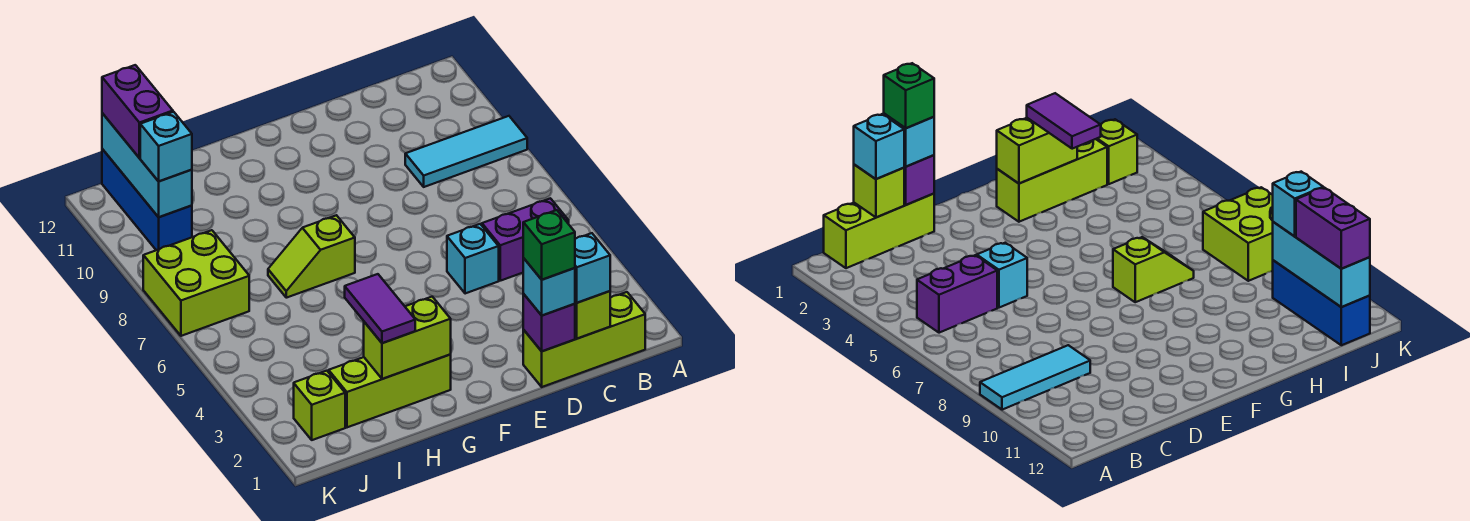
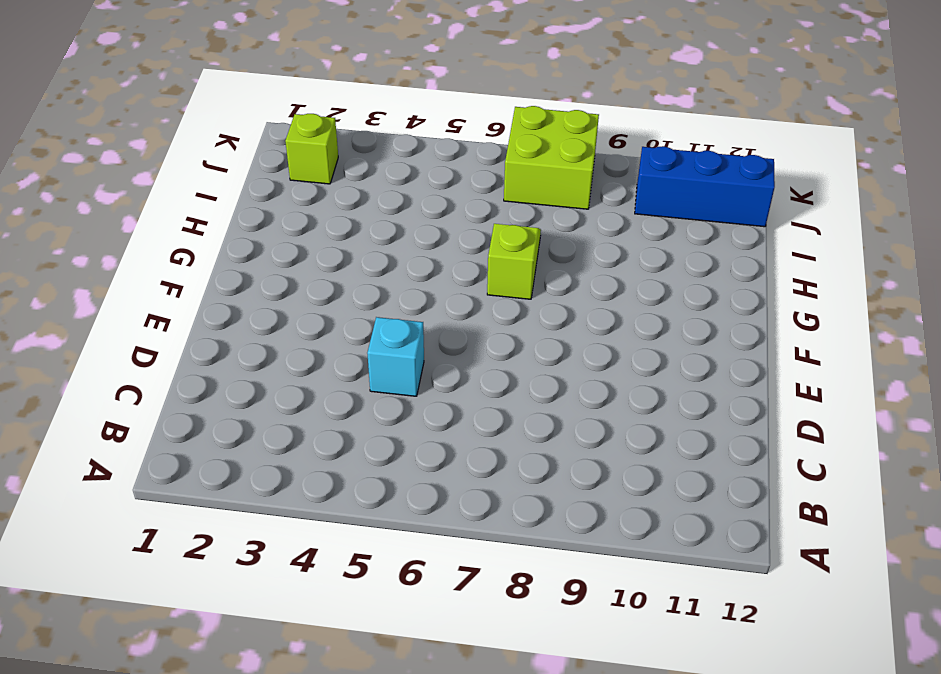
none -> cyan 1x3 tile [405,116,527,187]
none -> lime 1x3 brick [523,292,645,387]
none -> purple 1x2 brick [482,198,569,281]

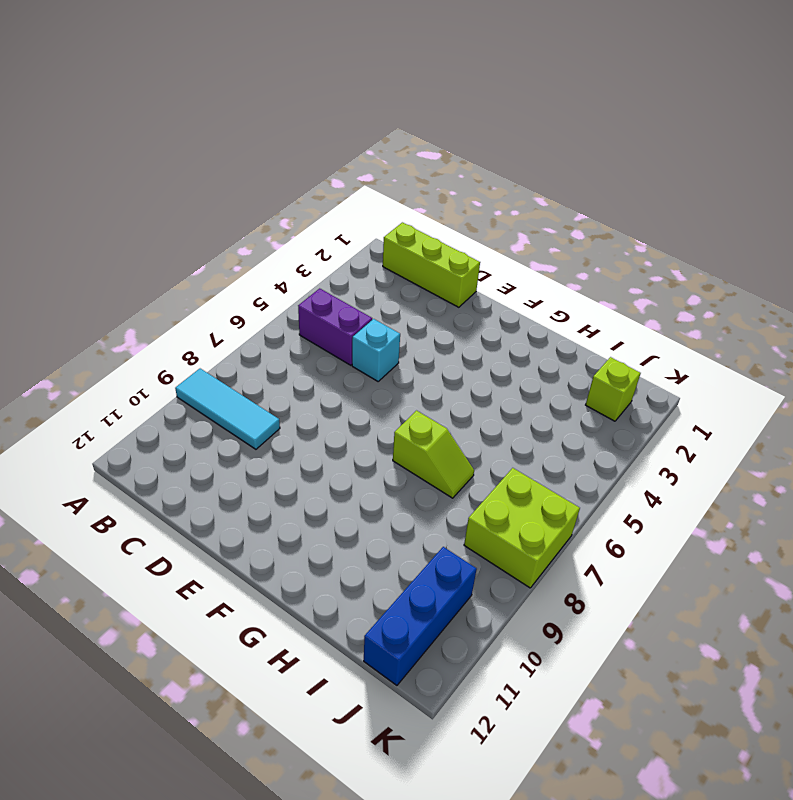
none -> lime 1x3 brick [329,355,451,427]
none -> lime 1x1 brick [575,291,610,339]
none -> purple 1x1 brick [523,294,575,351]

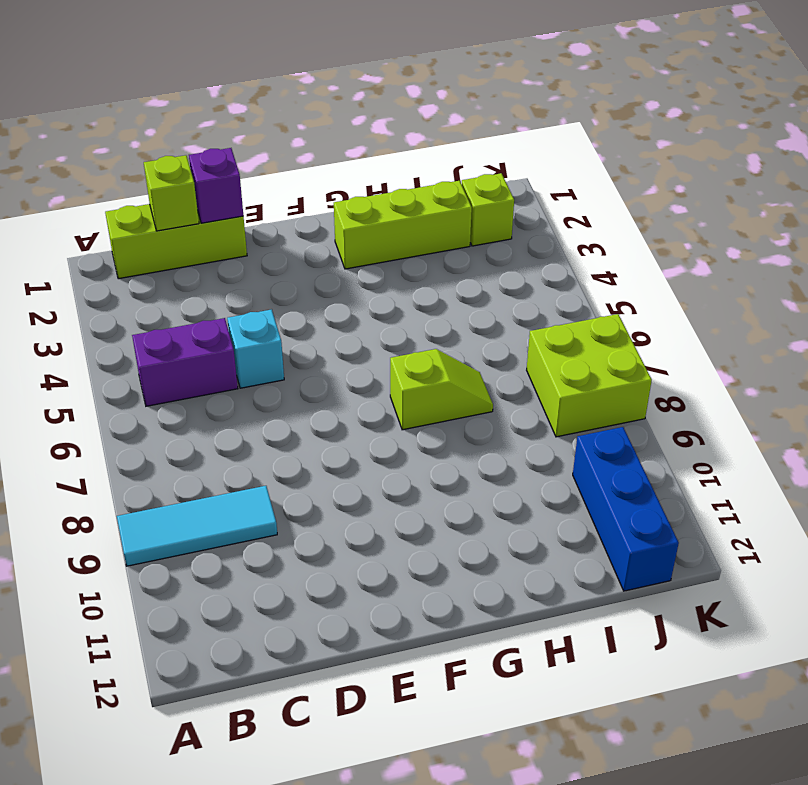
none -> lime 1x2 brick [364,297,451,379]
none -> cyan 1x3 brick [102,113,192,217]
none -> cyan 1x1 brick [575,233,610,303]

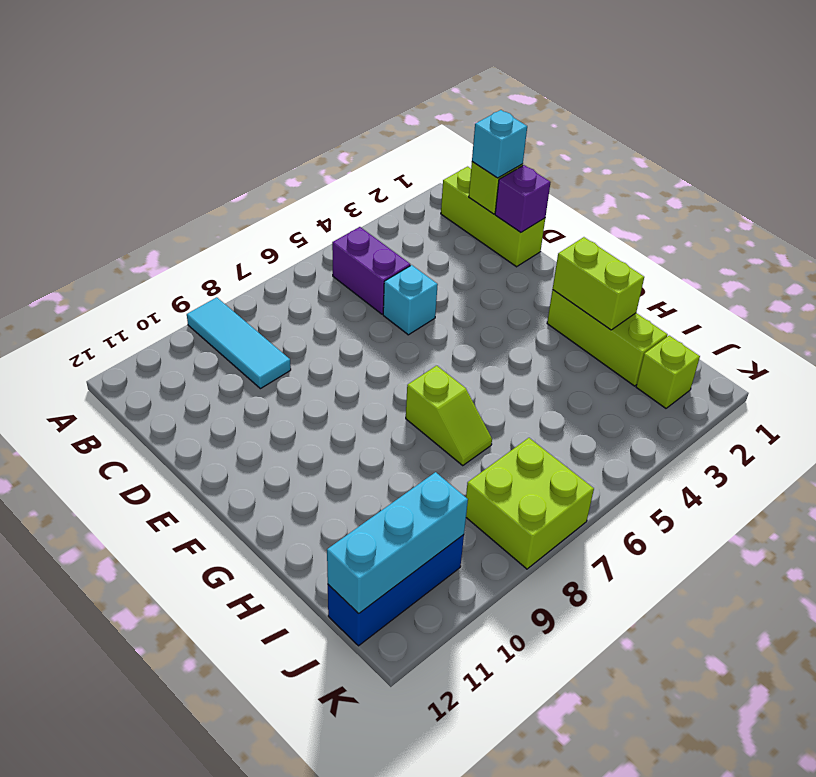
none -> cyan 1x1 brick [523,258,575,315]
none -> purple 1x2 tile [345,274,415,343]
none -> cyan 1x1 brick [140,112,192,181]

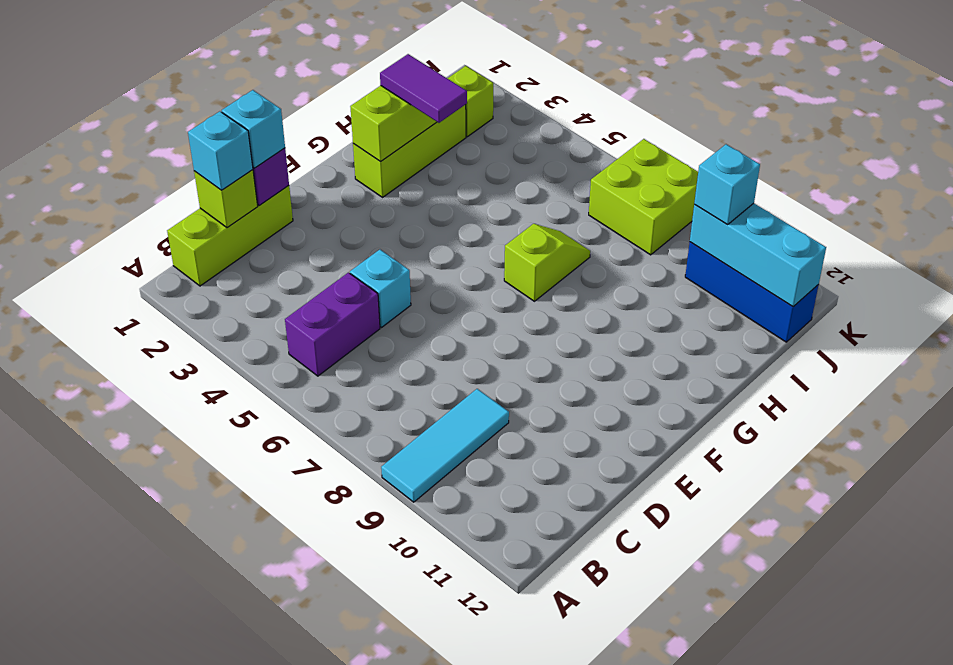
none -> purple 1x2 brick [102,65,173,158]
none -> green 1x1 brick [523,210,575,280]

